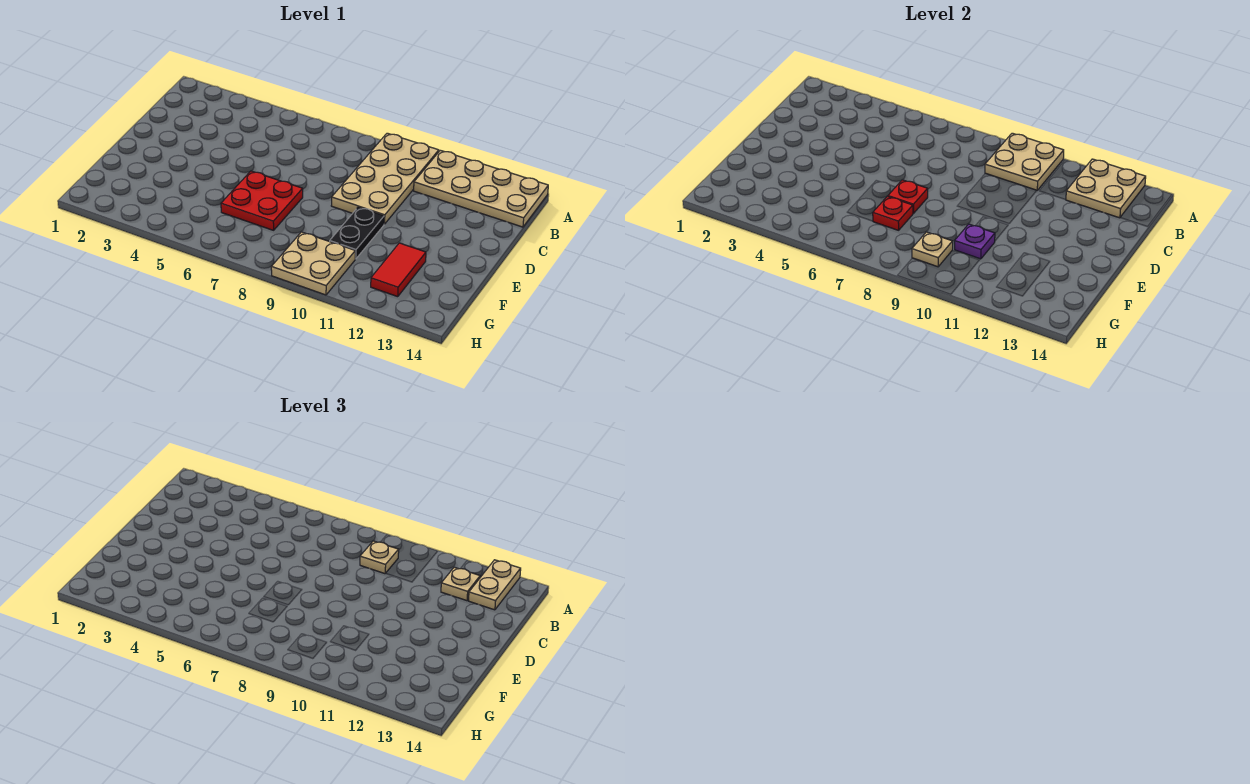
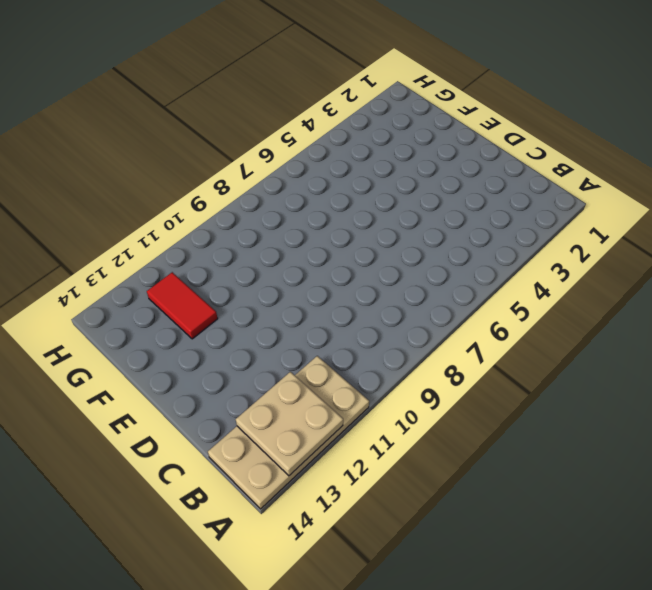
none -> tan 2x4 plate [331,133,439,224]
none -> red 2x2 plate [221,171,303,230]
none -> black 1x2 plate [330,207,384,259]

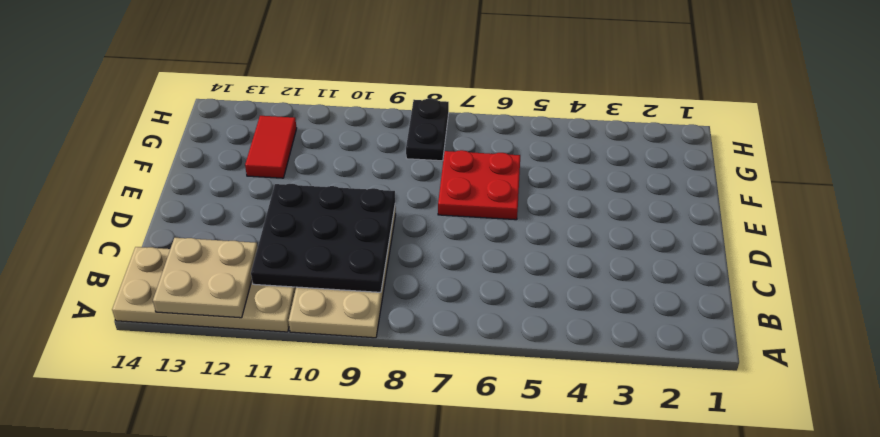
black 3x3 plate [251,184,395,292] -> tan 2x2 plate [985,133,1064,190]
black 1x2 plate [406,99,449,161] -> black 1x2 plate moved to [330,207,384,259]
none -> tan 2x2 plate [271,232,355,295]
none -> red 1x1 plate [888,180,928,213]
none -> red 1x1 plate [873,196,913,230]

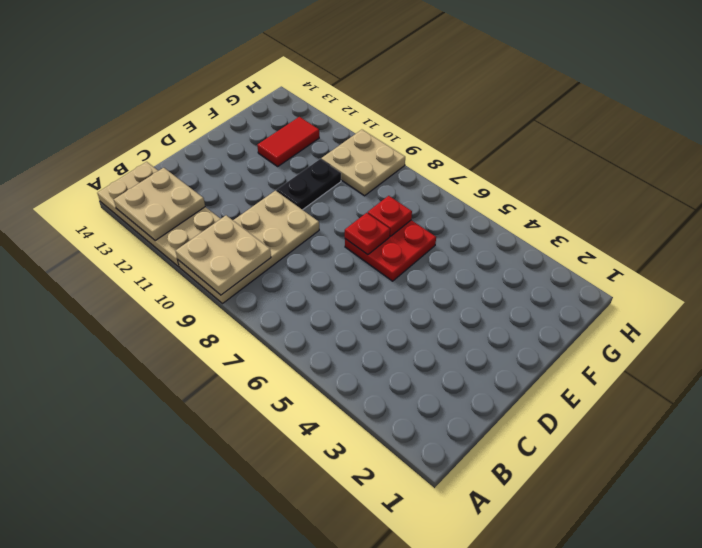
none -> purple 1x1 plate [955,224,995,259]
none -> tan 1x1 plate [912,232,953,267]
none -> tan 1x2 plate [469,560,521,610]

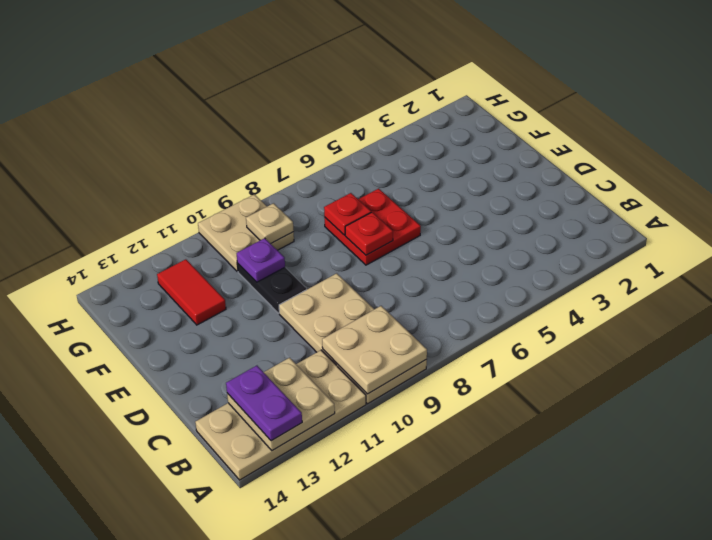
purple 1x2 plate [226,366,302,441] -> tan 1x2 plate [469,560,521,610]
none -> tan 1x1 plate [360,541,399,574]
none -> tan 1x1 plate [441,567,480,601]

